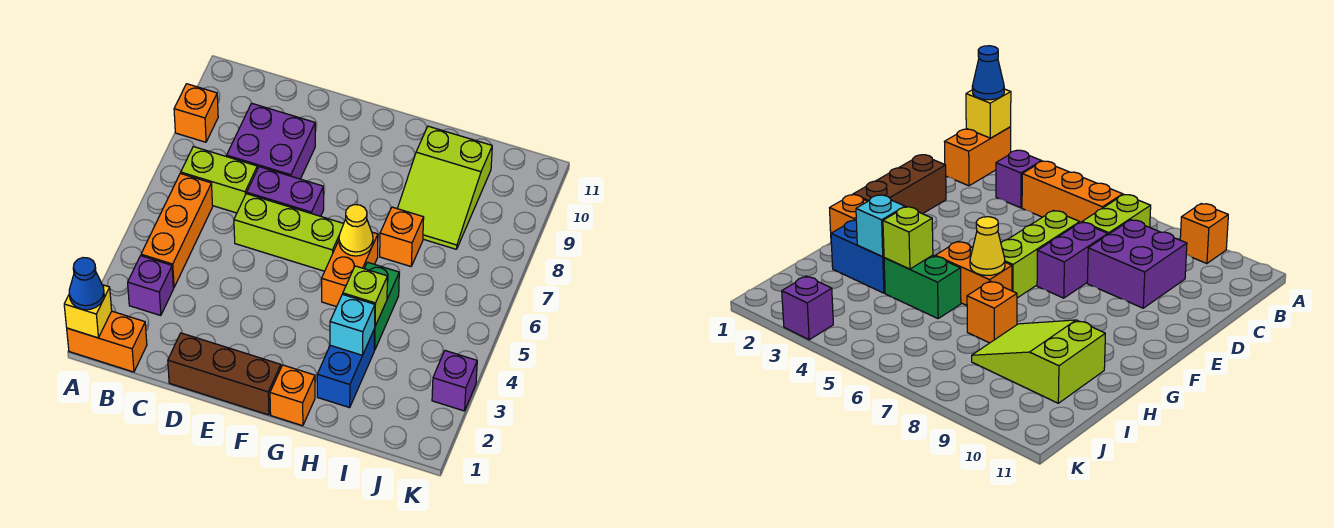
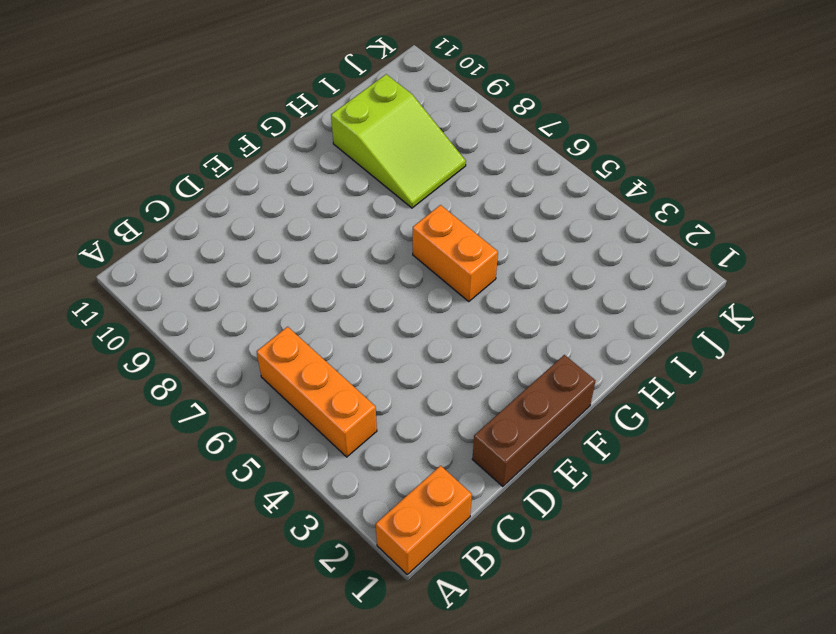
none -> orange 1x1 brick [174,84,218,142]
none -> purple 1x1 brick [128,256,173,316]
none -> lime 1x2 brick [181,147,257,213]

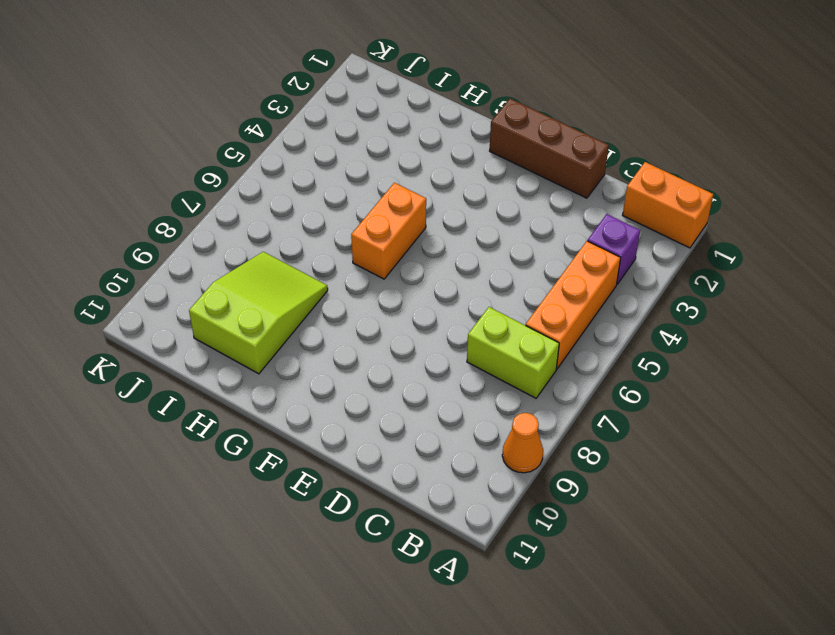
orange 1x1 cone [502,413,543,473] -> orange 1x1 brick [174,84,218,142]
none -> purple 2x2 brick [227,103,315,179]
none -> lime 1x3 brick [234,194,344,271]
none -> purple 1x2 brick [247,167,324,216]

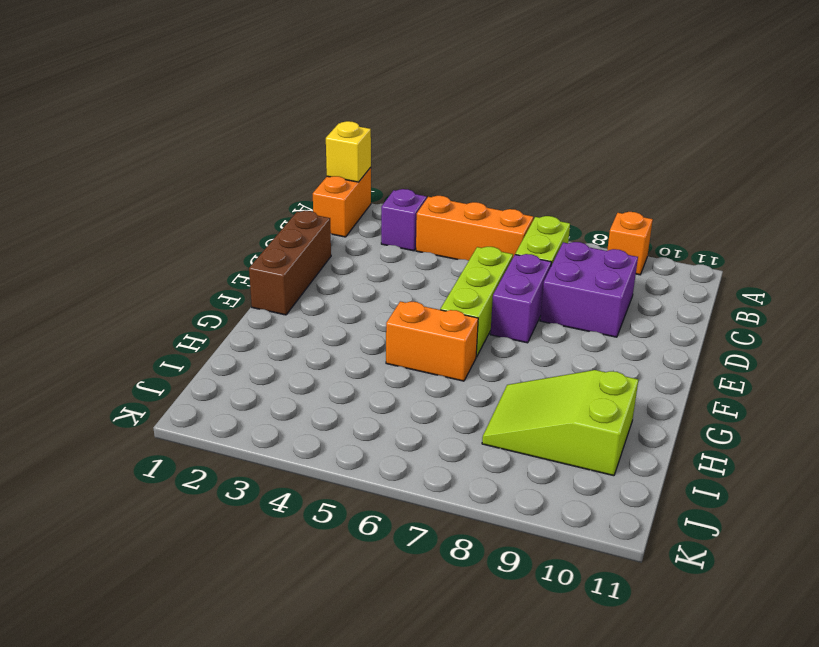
none -> orange 1x1 brick [270,365,315,426]
none -> blue 1x2 brick [317,329,375,408]
none -> green 1x2 brick [364,262,399,350]

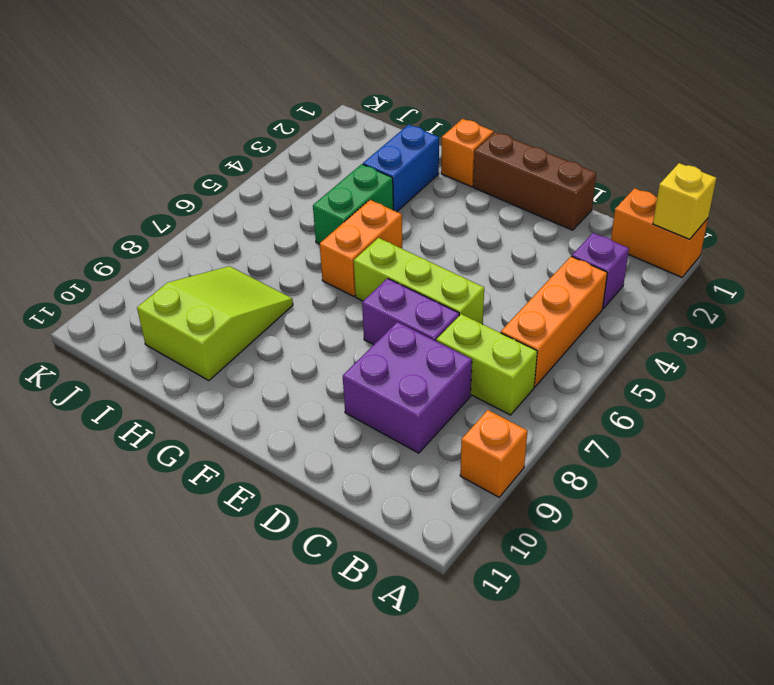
none -> orange 1x1 brick [380,207,424,266]
none -> purple 1x1 brick [432,351,477,411]
none -> yellow 1x1 cone [339,205,373,256]

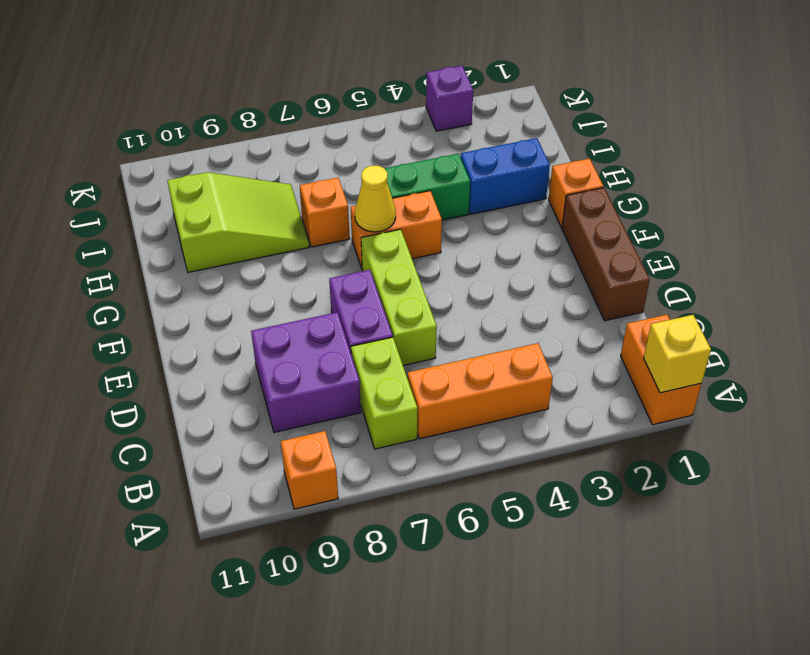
none -> purple 1x1 brick [128,256,173,316]
none -> cyan 1x1 brick [330,294,375,355]
none -> lime 1x1 brick [343,266,387,326]

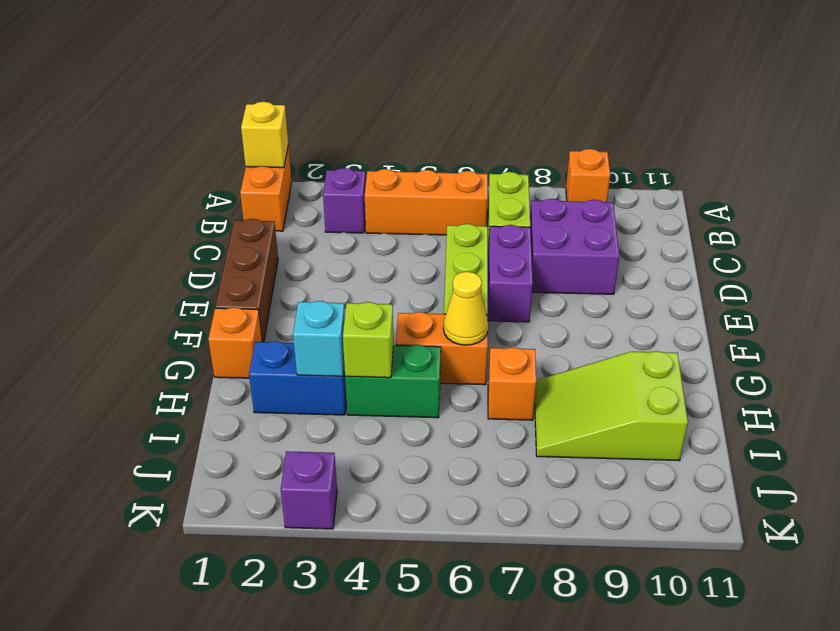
none -> blue 1x1 cone [69,258,104,310]

